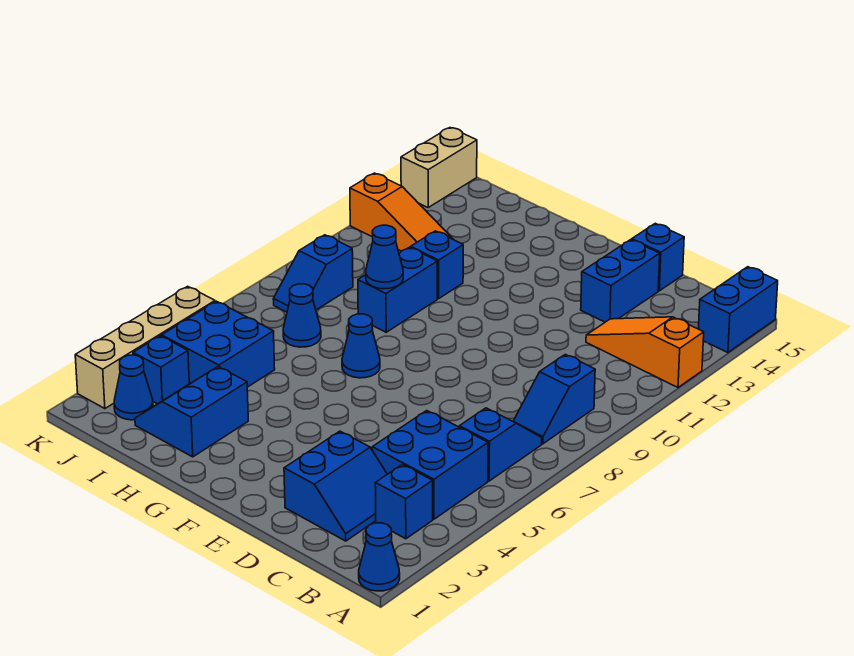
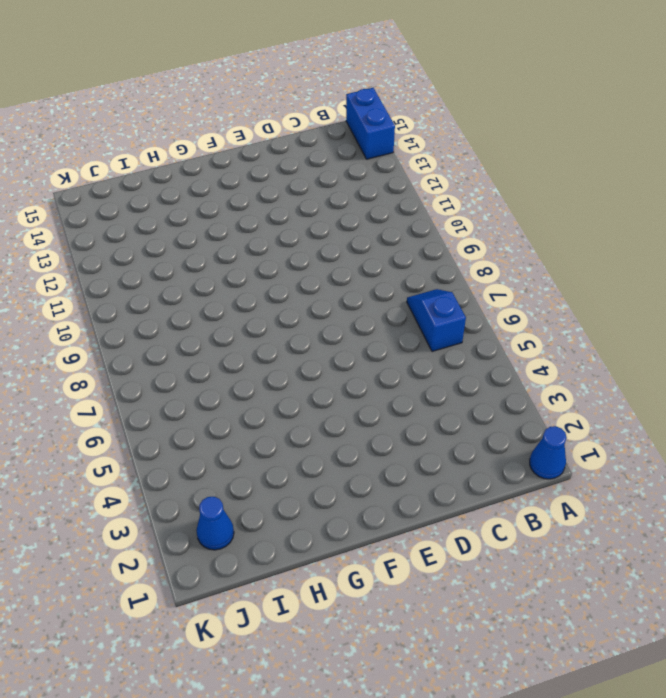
none -> orange 1x3 slope [586,317,704,387]
none -> blue 1x1 brick [375,464,433,539]
none -> blue 2x2 brick [372,411,488,519]

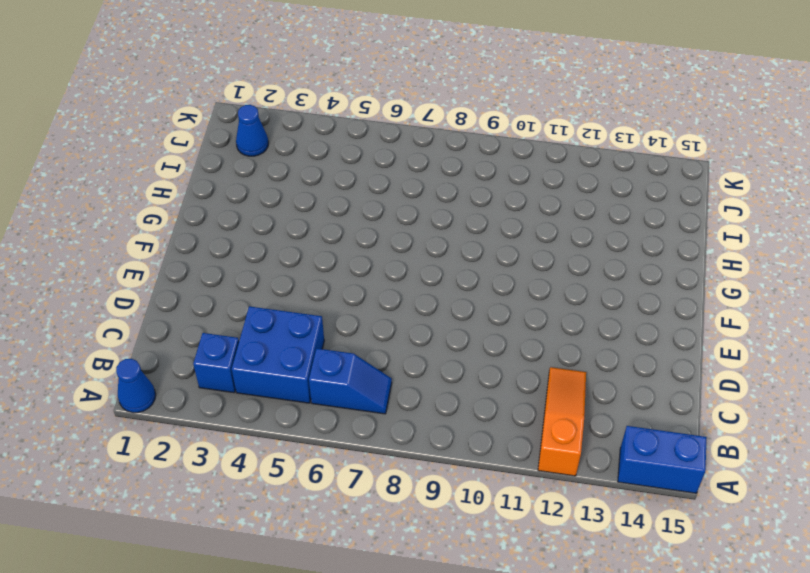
none -> blue 1x2 slope [513,354,595,444]
none -> blue 2x2 slope [284,431,387,541]
none -> blue 1x2 brick [581,240,660,322]

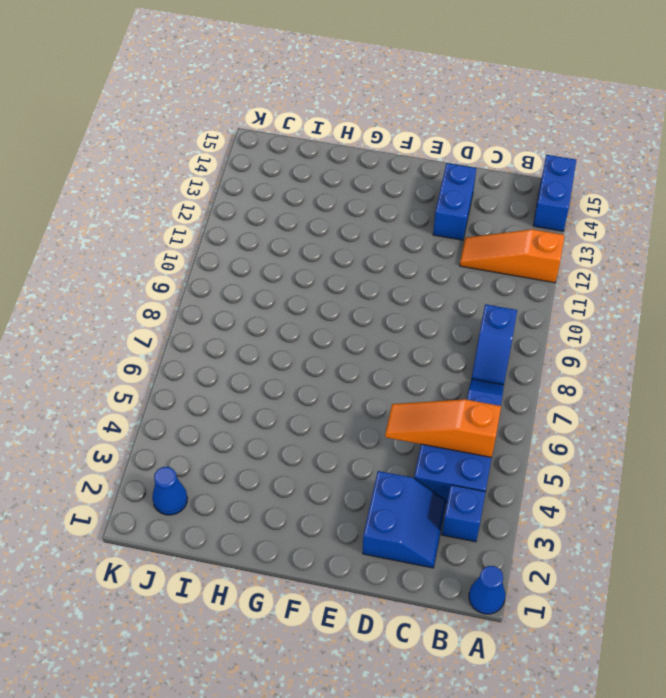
orange 1x3 slope [385,399,501,457] -> orange 1x3 slope turned to [350,173,454,251]
none -> blue 1x1 brick [632,223,684,291]
none -> blue 1x1 cone [342,314,380,378]
none -> blue 2x2 slope [135,367,248,457]

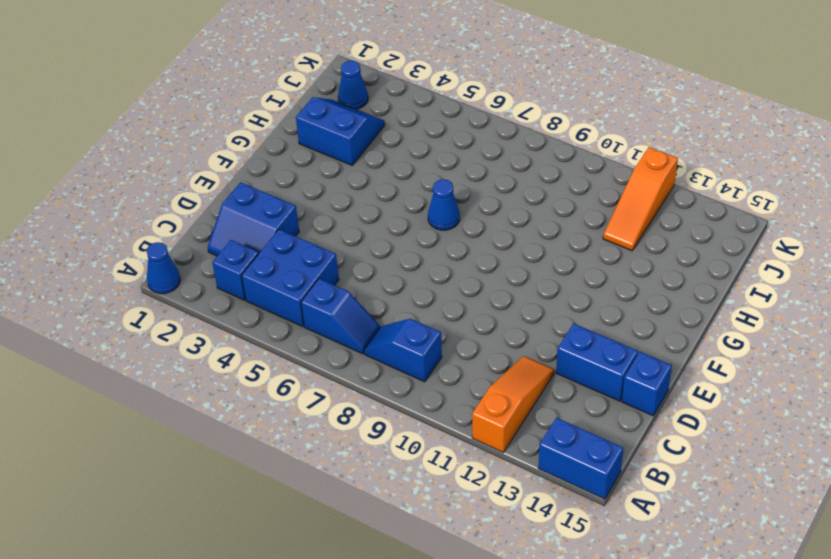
none -> blue 1x2 brick [358,247,437,332]
none -> blue 1x1 brick [411,231,463,299]
none -> blue 2x2 brick [162,301,275,387]

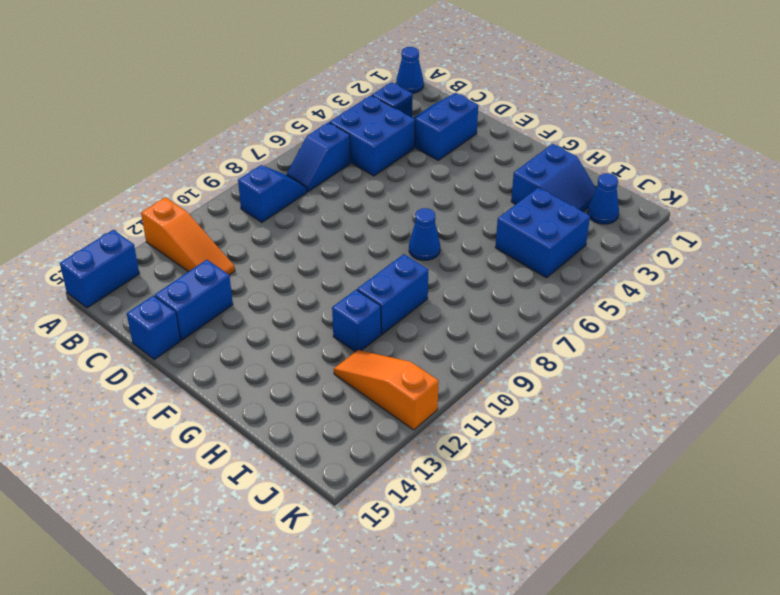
none -> blue 1x1 cone [283,284,321,347]
none -> blue 1x1 brick [133,336,189,404]
none -> blue 1x2 slope [273,235,353,312]

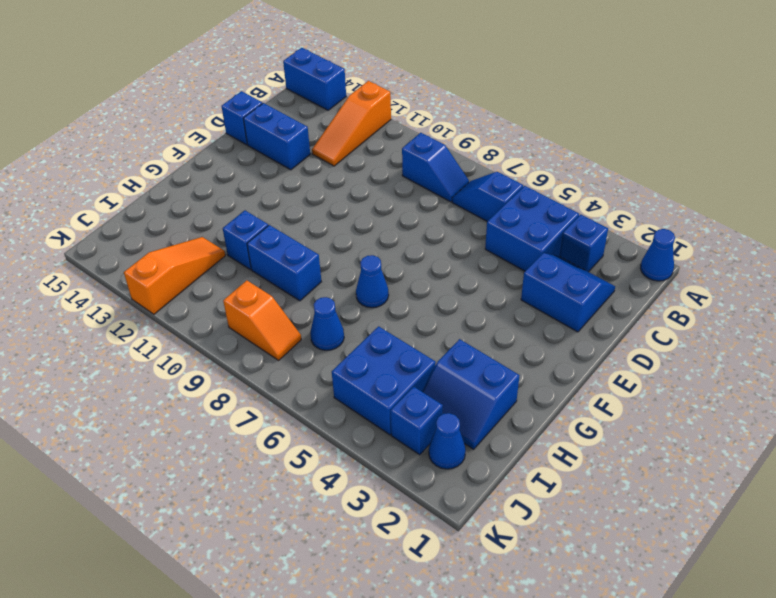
orange 1x2 slope [223,281,301,360] -> blue 1x2 slope [273,235,353,312]
none -> tan 1x4 brick [75,286,215,409]
none -> tan 1x2 brick [401,128,477,207]
none -> blue 1x1 cone [366,225,403,289]

